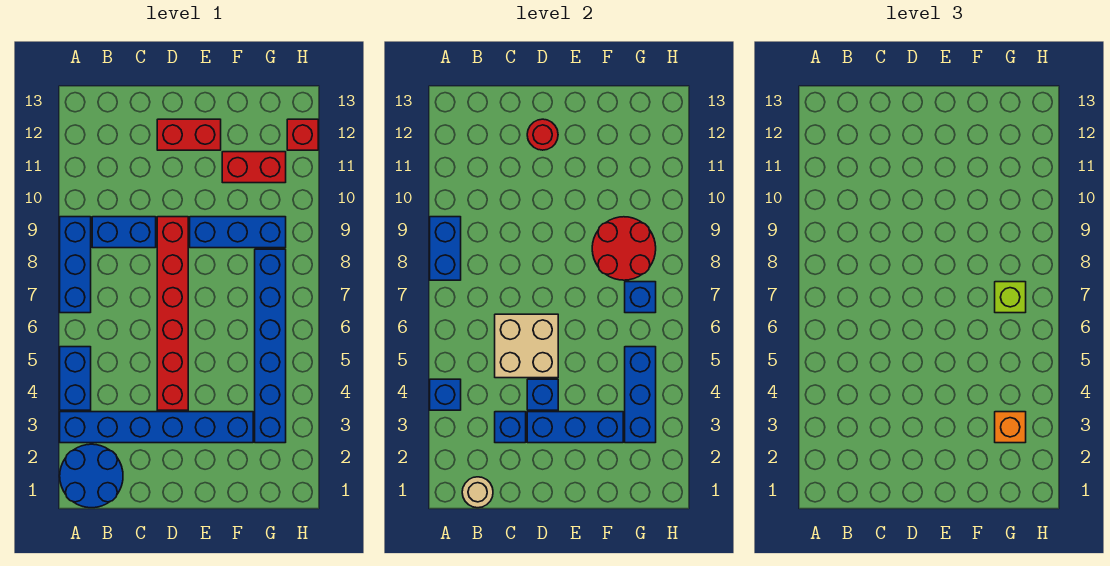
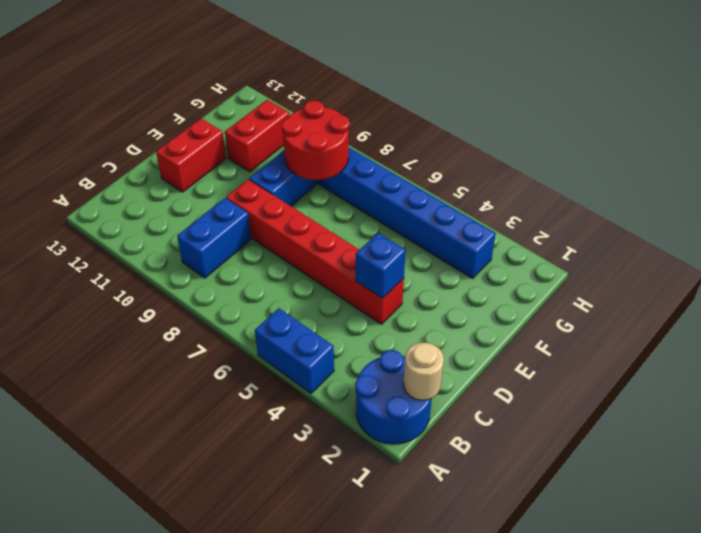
none -> blue 1x6 brick [60,412,253,443]
none -> blue 1x3 brick [60,217,91,313]
none -> red 1x1 brick [287,119,318,150]

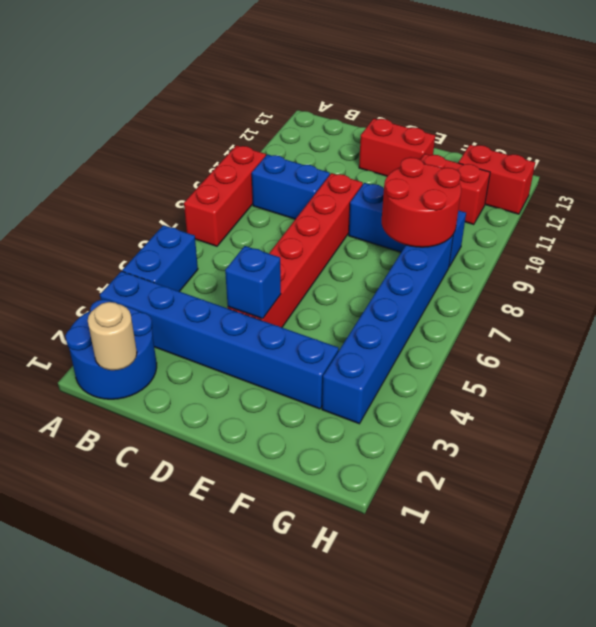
red 1x3 brick [184,145,266,246] -> blue 1x3 brick [60,217,91,313]
red 1x2 brick [458,145,535,214] -> red 1x1 brick [287,119,318,150]
none -> blue 1x1 brick [430,379,461,410]
none -> blue 1x2 brick [430,217,461,280]
none -> blue 1x1 brick [495,412,526,443]

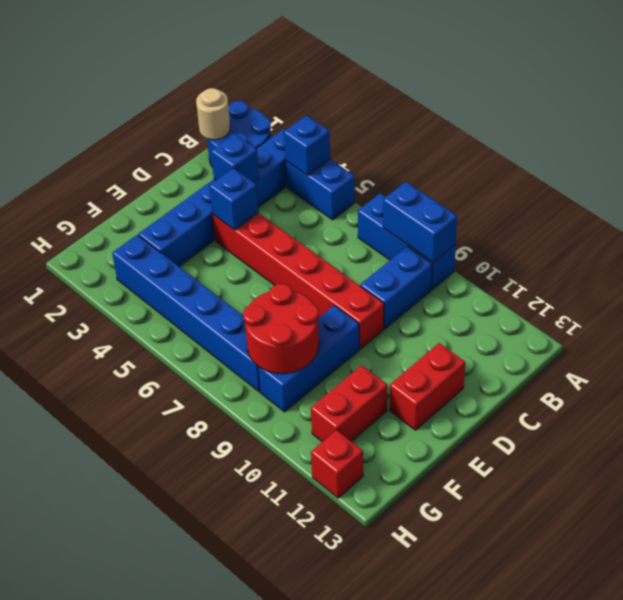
none -> tan 2x2 brick [495,314,558,378]
none -> blue 1x3 brick [527,412,623,443]
none -> red 1x1 round brick [527,119,558,150]

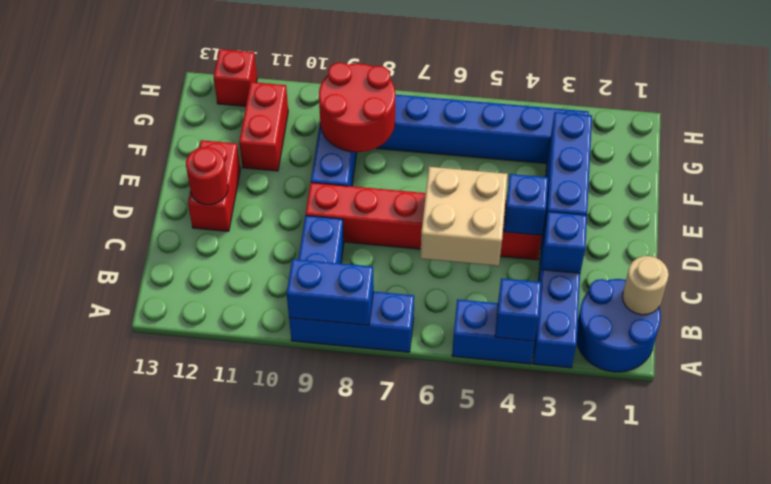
none -> blue 1x3 brick [625,347,656,443]
none -> blue 1x1 brick [625,282,656,313]
none -> orange 1x1 brick [995,412,1026,443]

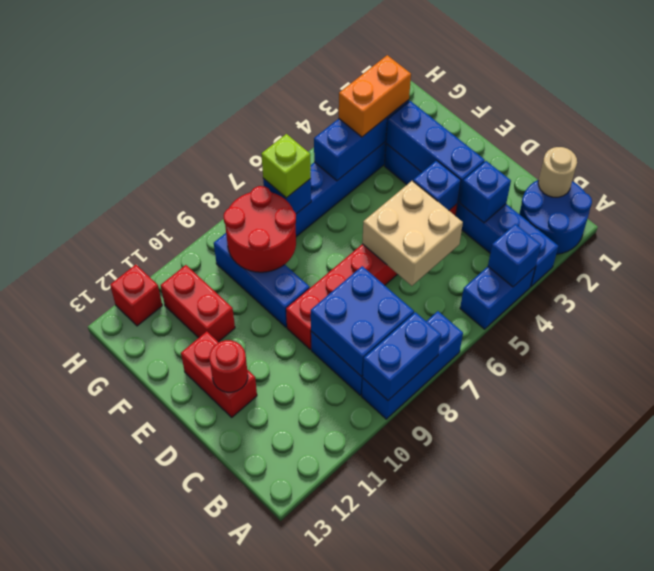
blue 2x2 brick [311,266,414,377] -> none
orange 1x2 brick [339,55,411,137] -> orange 1x1 brick [995,412,1026,443]

